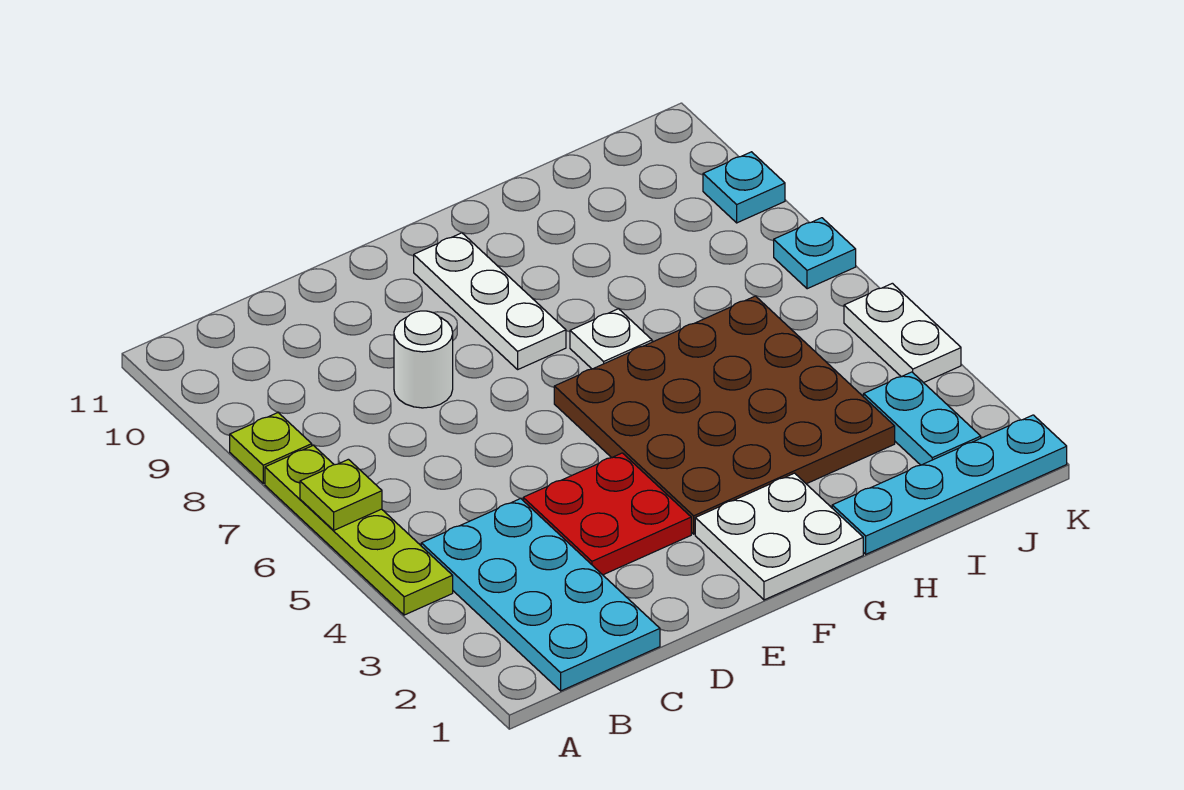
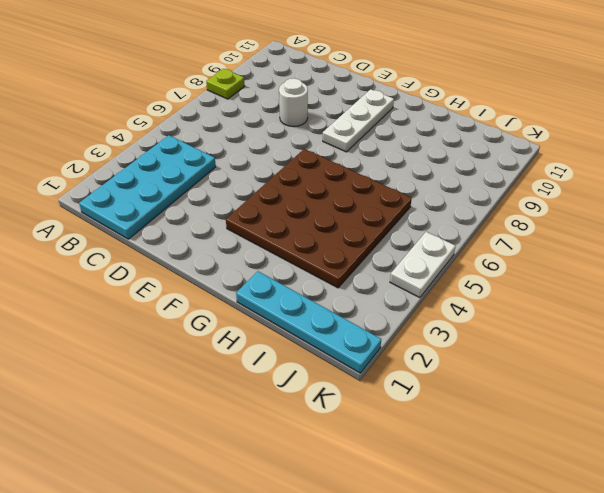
none -> lime 1x4 plate [265,445,453,615]
none -> red 2x2 plate [523,453,691,575]
none -> white 2x2 plate [695,473,863,600]

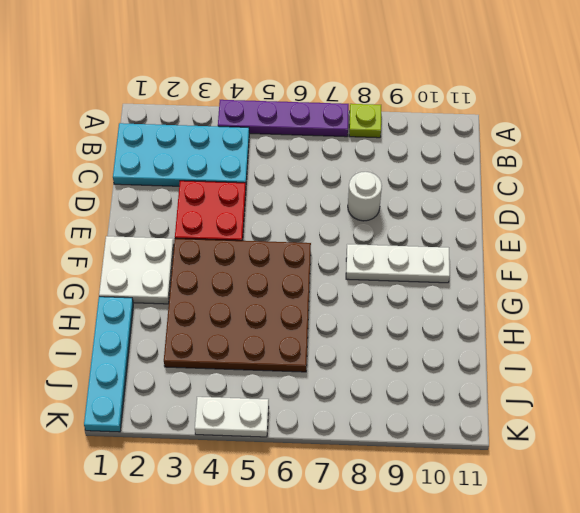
purple 1x4 plate [218,100,349,137] -> lime 1x4 plate [265,445,453,615]
none -> white 1x1 plate [570,309,652,369]
none -> cyan 1x2 plate [864,372,981,465]
none -> cyan 1x1 plate [774,218,856,289]

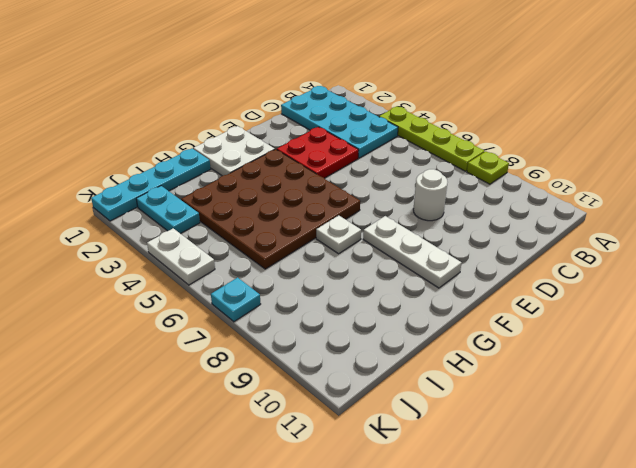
none -> cyan 1x1 plate [703,152,785,223]
none -> lime 1x1 plate [300,459,382,530]

